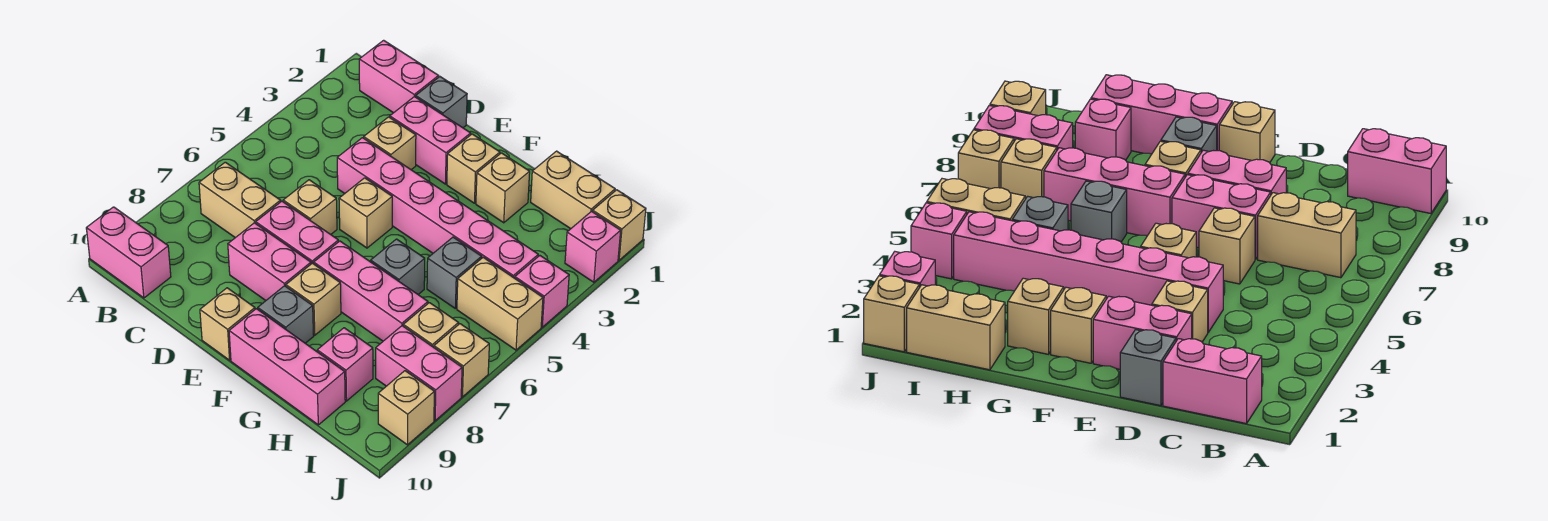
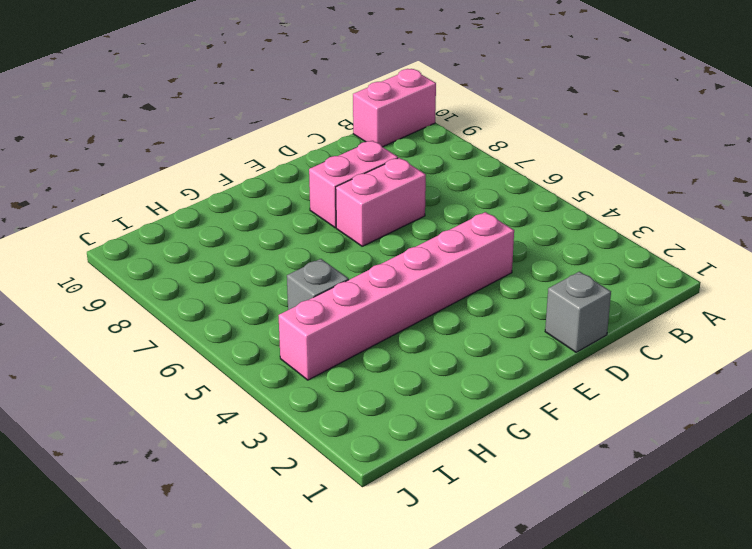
none -> pink 1x2 brick [359,40,439,113]
none -> tan 1x2 brick [199,162,281,238]
none -> pink 1x2 brick [390,97,471,184]
none -> tan 1x1 brick [364,117,416,170]

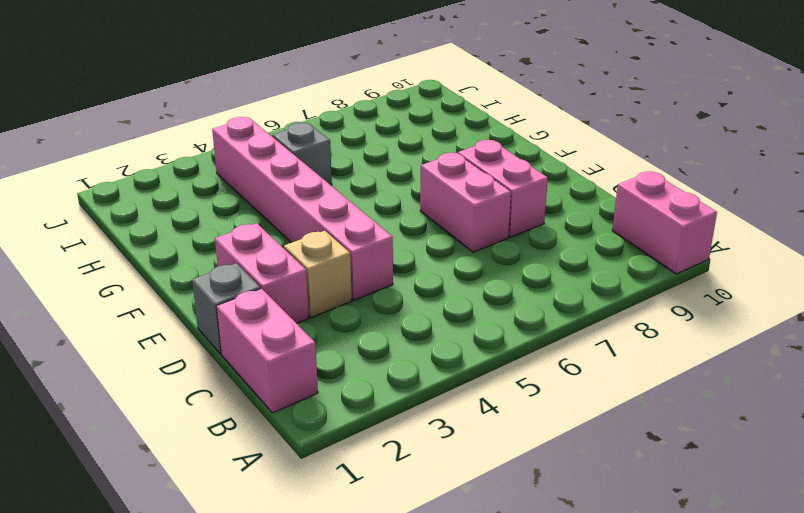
none -> tan 1x2 brick [199,162,281,238]
none -> tan 1x1 brick [283,180,337,234]
none -> tan 1x1 brick [339,178,392,248]
none -> tan 1x1 brick [200,288,255,360]

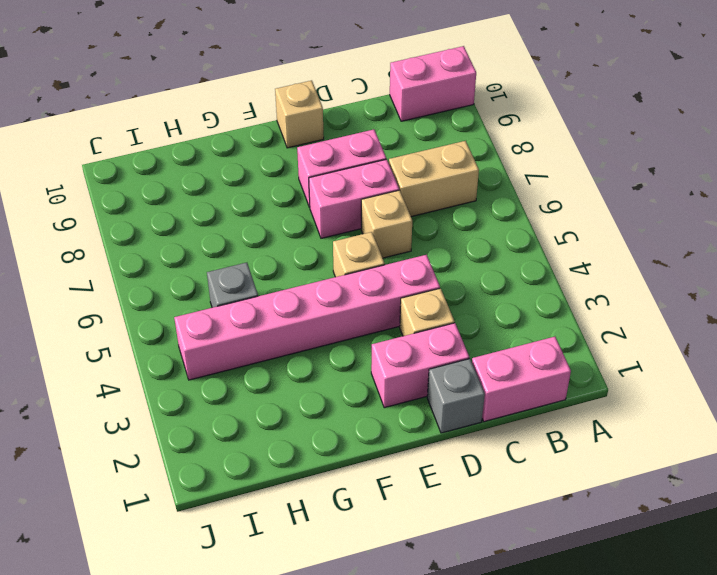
none -> tan 1x1 brick [447,134,500,203]
none -> pink 1x3 brick [314,241,428,341]
none -> tan 1x1 brick [286,263,341,335]
none -> grey 1x1 brick [258,286,314,343]

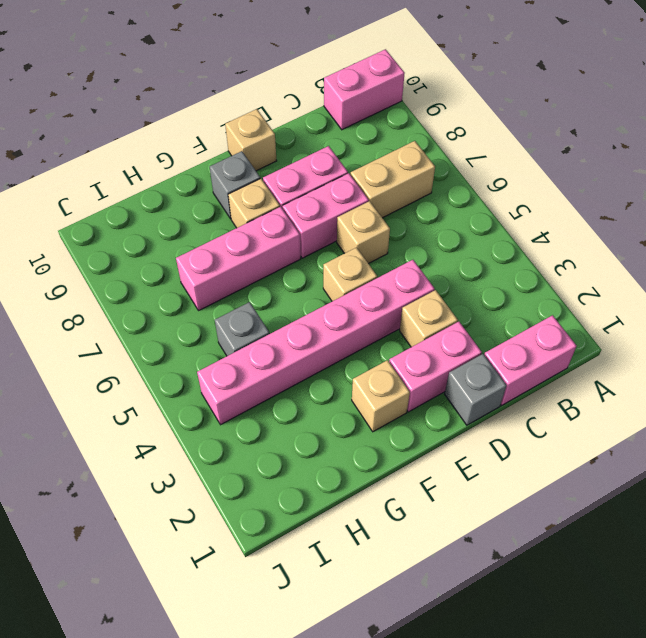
none -> pink 1x3 brick [229,309,345,425]
none -> tan 1x1 brick [476,153,530,223]
none -> grey 1x1 brick [371,239,425,294]
none -> tan 1x2 brick [531,151,615,229]

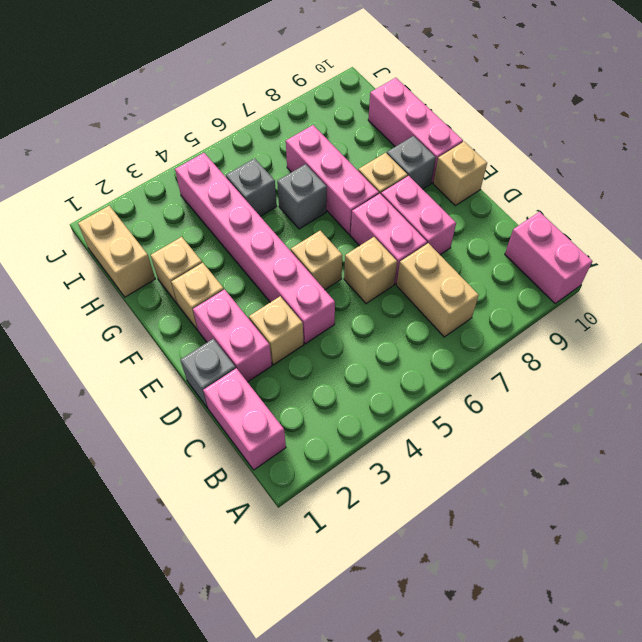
none -> pink 1x1 brick [317,328,373,401]
none -> tan 1x2 brick [457,257,543,350]
none -> tan 1x1 brick [403,303,458,347]
none -> pink 1x2 brick [376,326,462,421]

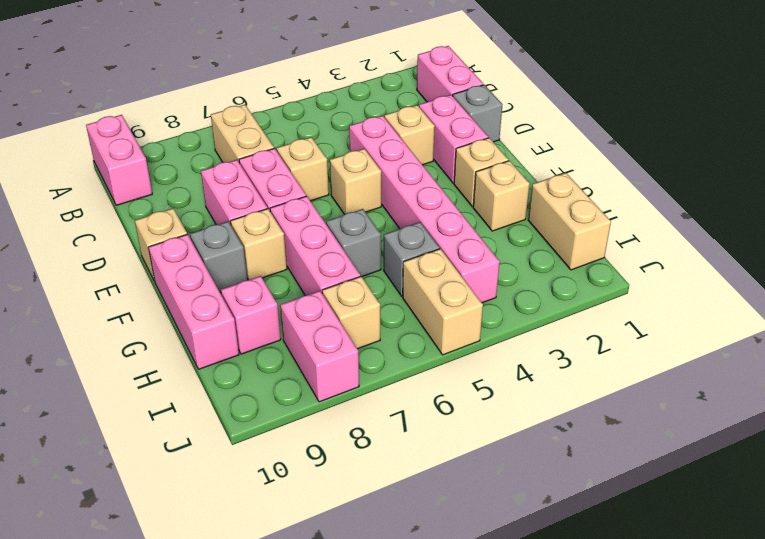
none -> tan 1x1 brick [593,190,646,260]
none -> pink 1x1 brick [565,212,621,282]
none -> pink 1x1 brick [515,256,569,327]
none -> tan 1x1 brick [434,324,489,397]

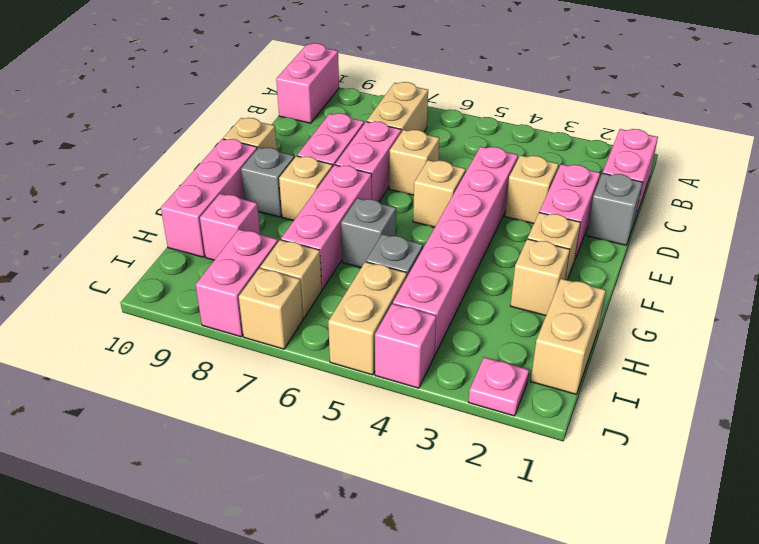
pink 1x1 plate [469,357,529,416] -> pink 1x1 brick [565,212,621,282]
none -> tan 1x1 brick [593,190,646,260]
none -> tan 1x1 brick [378,371,434,445]

